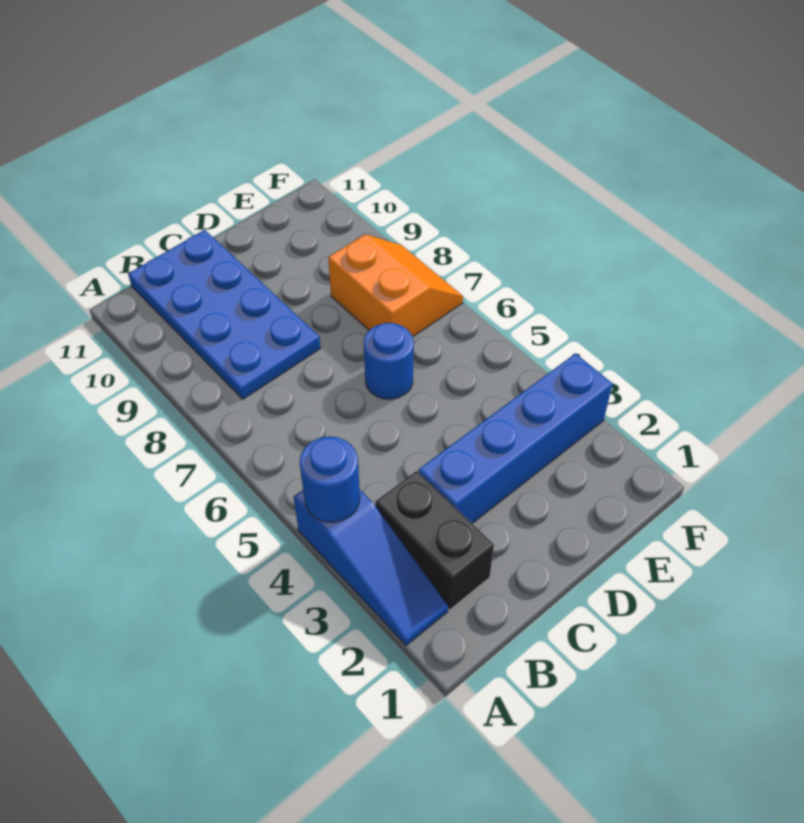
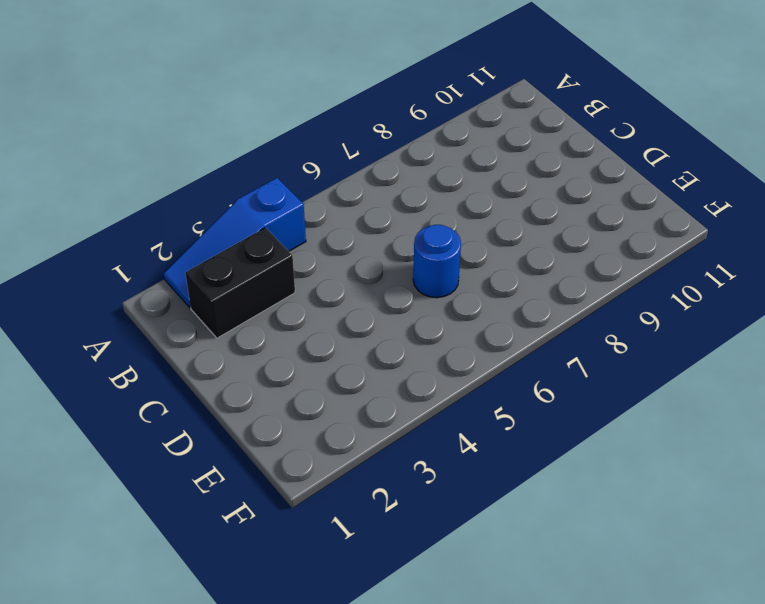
none -> blue 2x4 plate [128,230,321,399]
none -> blue 1x4 brick [419,354,613,523]

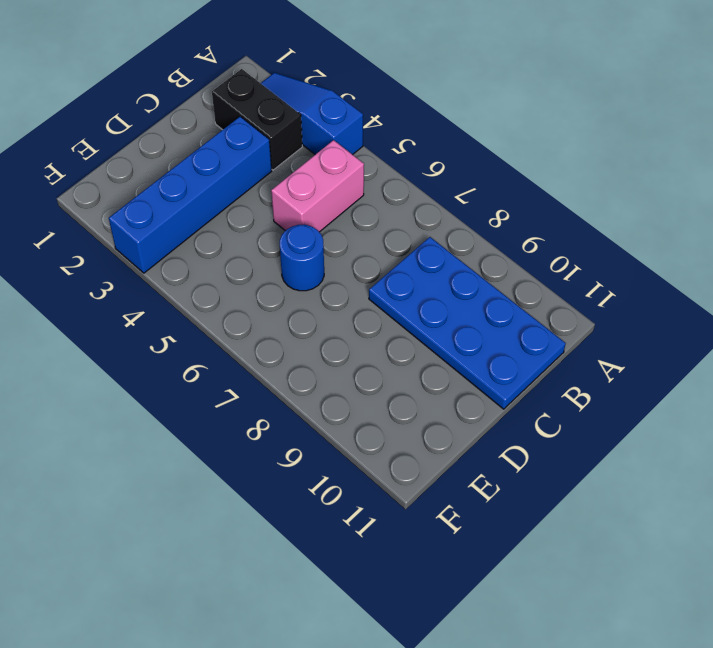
pink 1x2 brick [271,140,364,232] -> none
none -> orange 2x2 slope [328,234,463,337]
none -> blue 1x1 round brick [300,437,360,522]

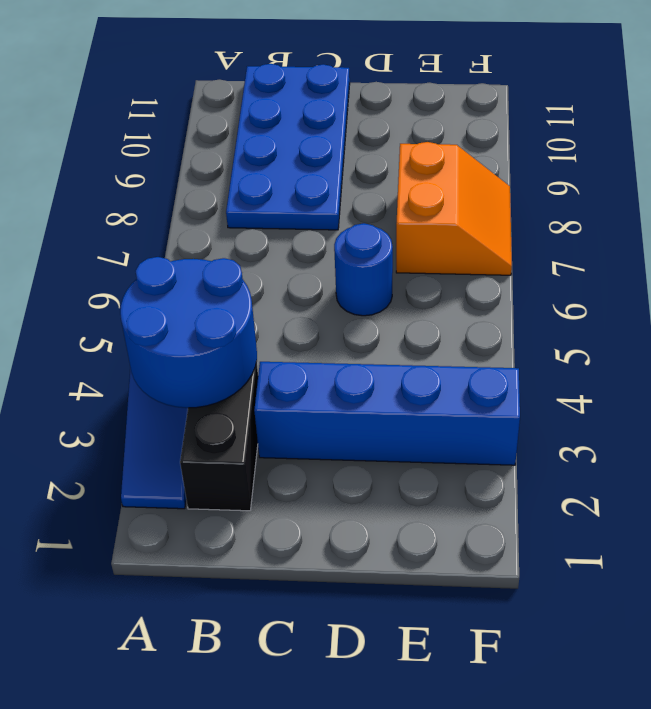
blue 2x2 round brick [120,257,257,408] -> blue 1x1 round brick [300,437,360,522]

